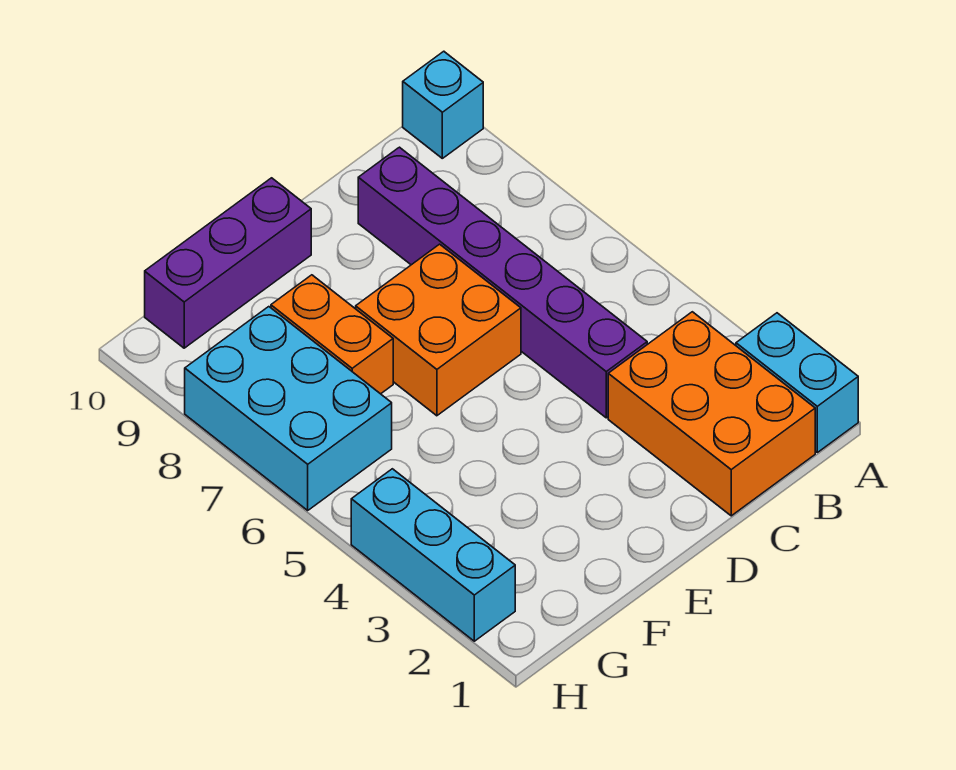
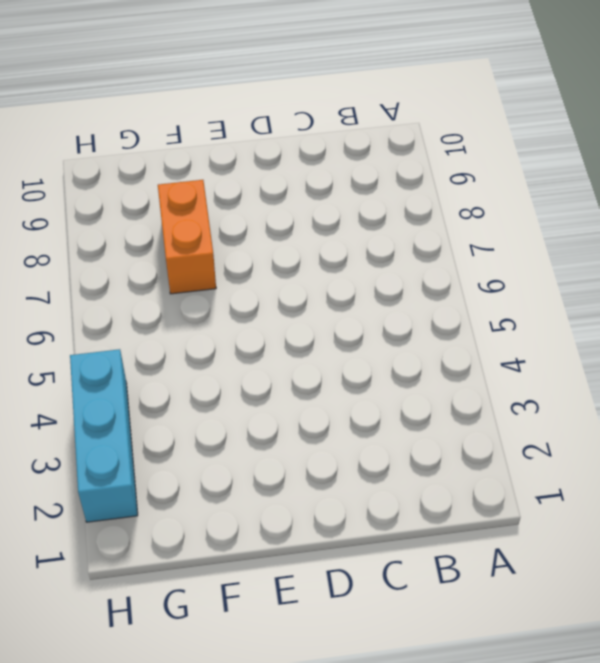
none -> cyan 1x2 brick [736,313,858,452]
none -> cyan 1x1 brick [403,51,483,158]

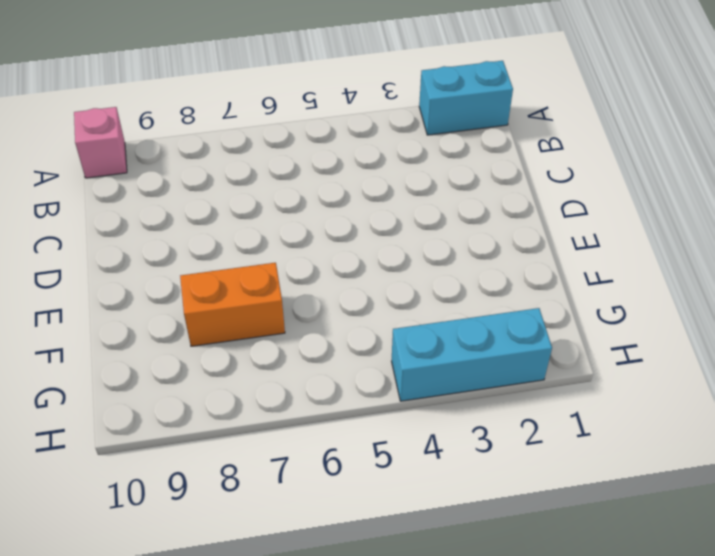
pink 1x1 brick [74,107,127,178] -> cyan 1x1 brick [403,51,483,158]
none -> orange 2x3 brick [608,312,815,516]
none -> purple 1x6 brick [358,147,647,418]

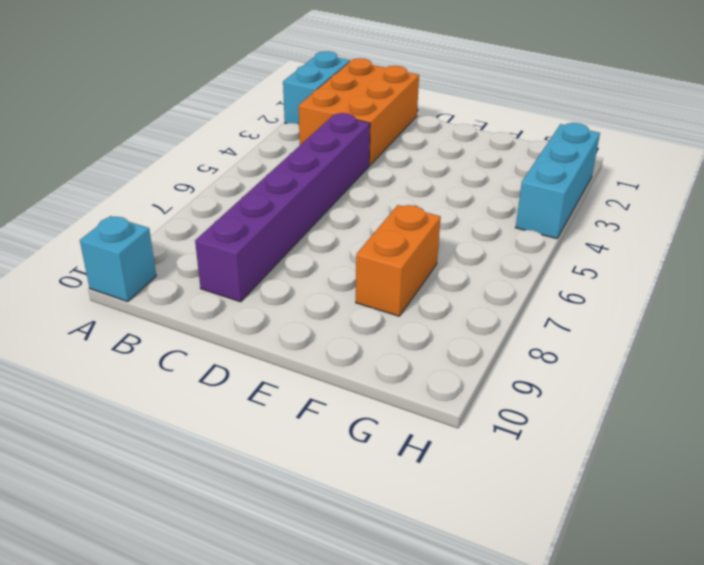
none -> orange 2x2 brick [356,244,521,416]
none -> purple 1x3 brick [145,178,311,348]

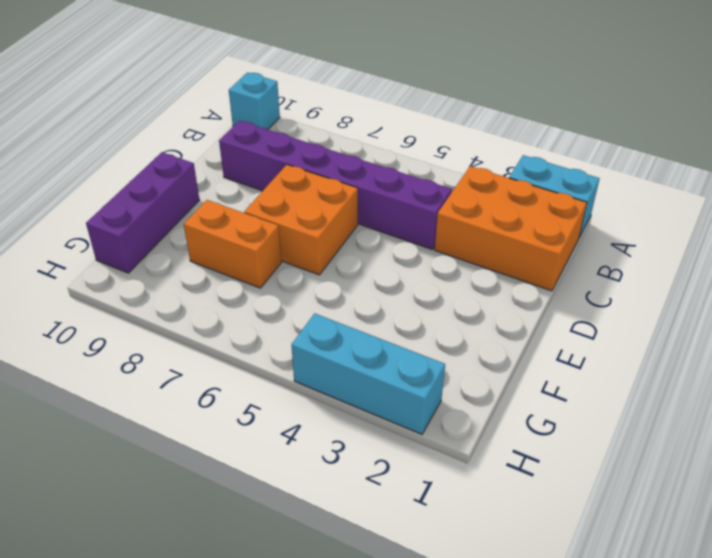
none -> cyan 2x3 brick [185,307,392,510]

